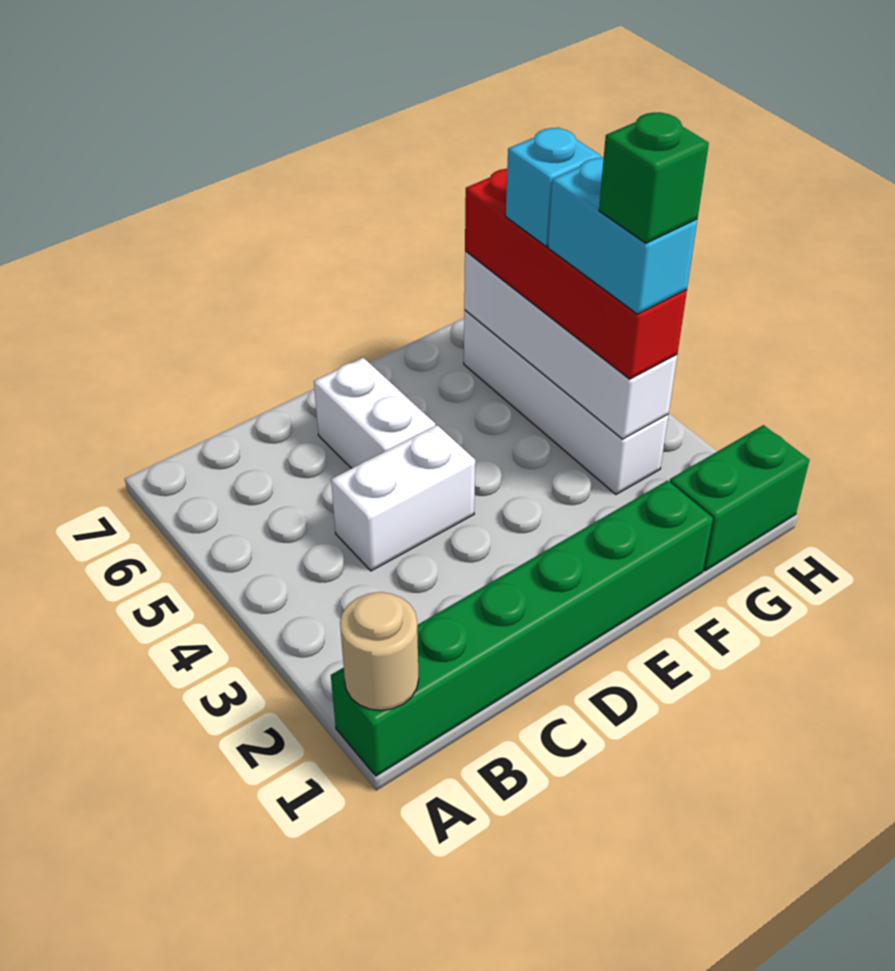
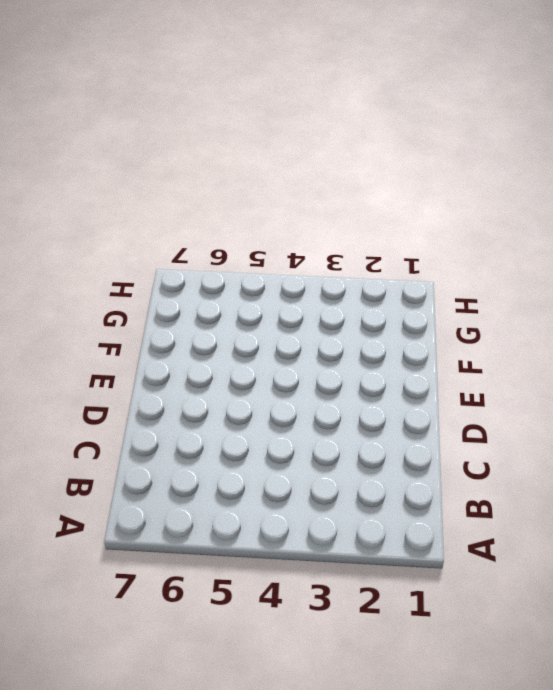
none -> green 1x6 brick [331,481,713,776]
none -> white 1x2 brick [331,425,475,571]

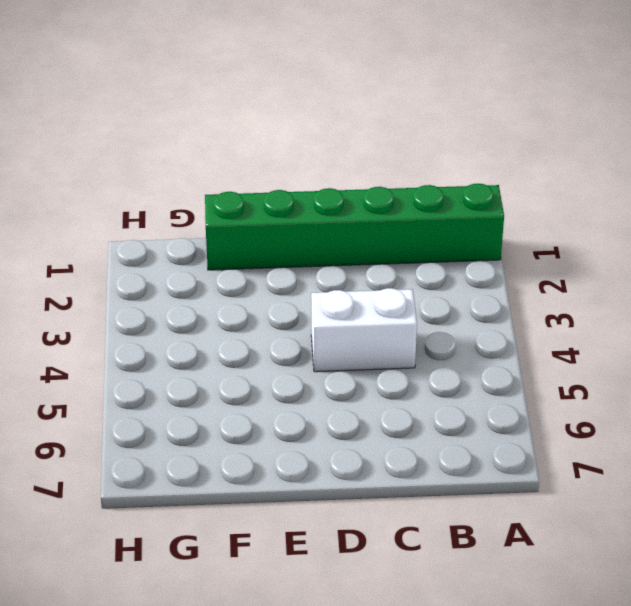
none -> white 1x2 brick [314,358,435,468]
none -> green 1x2 brick [670,425,809,571]

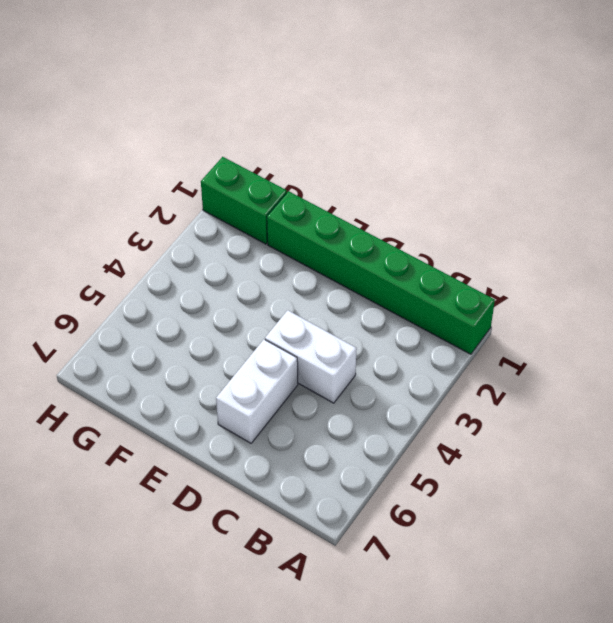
none -> white 1x4 brick [464,310,668,494]
none -> tan 1x1 round brick [340,592,419,710]

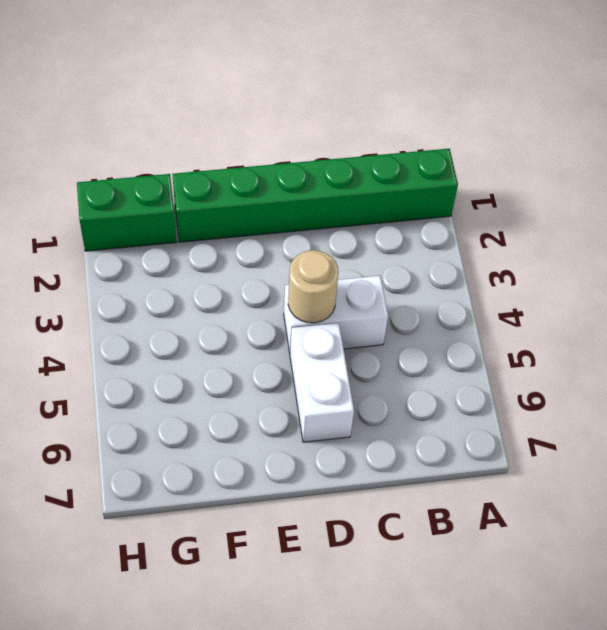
tan 1x1 round brick [288,250,338,323] -> tan 1x1 round brick moved to [340,592,419,710]
none -> white 1x4 brick [464,310,668,494]
none -> white 1x4 brick [464,251,677,439]

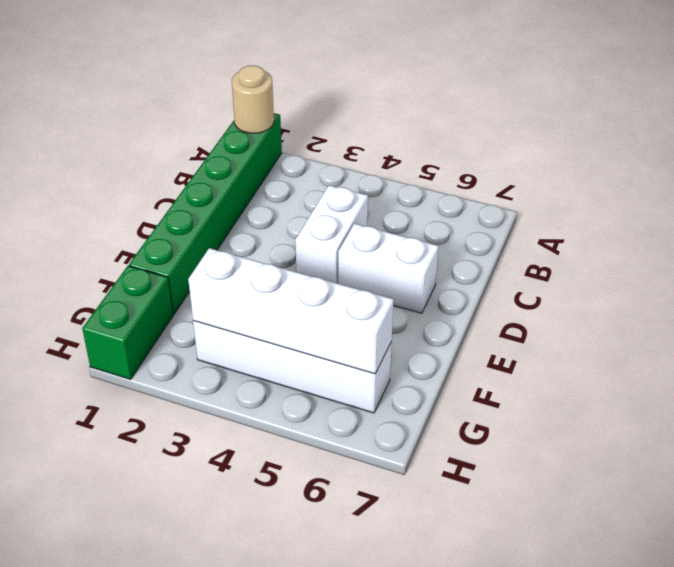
none -> red 1x4 brick [465,169,687,379]
none -> cyan 1x2 brick [548,157,697,314]

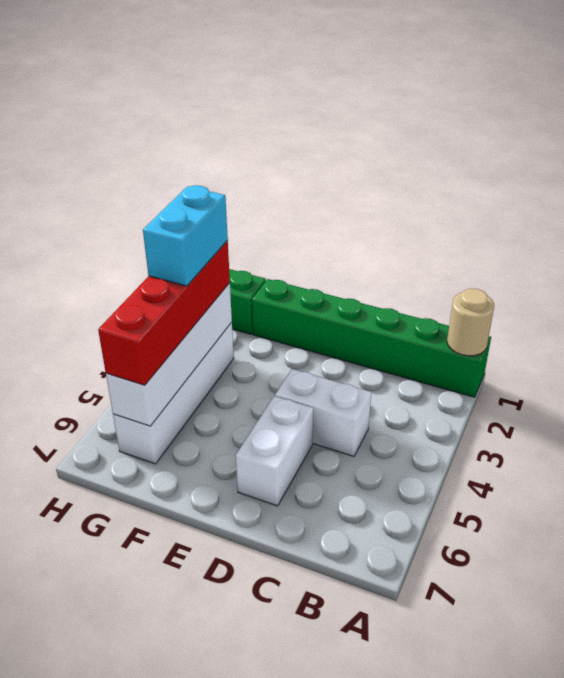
none -> cyan 1x1 brick [506,128,601,246]
none -> green 1x1 brick [599,112,709,243]

